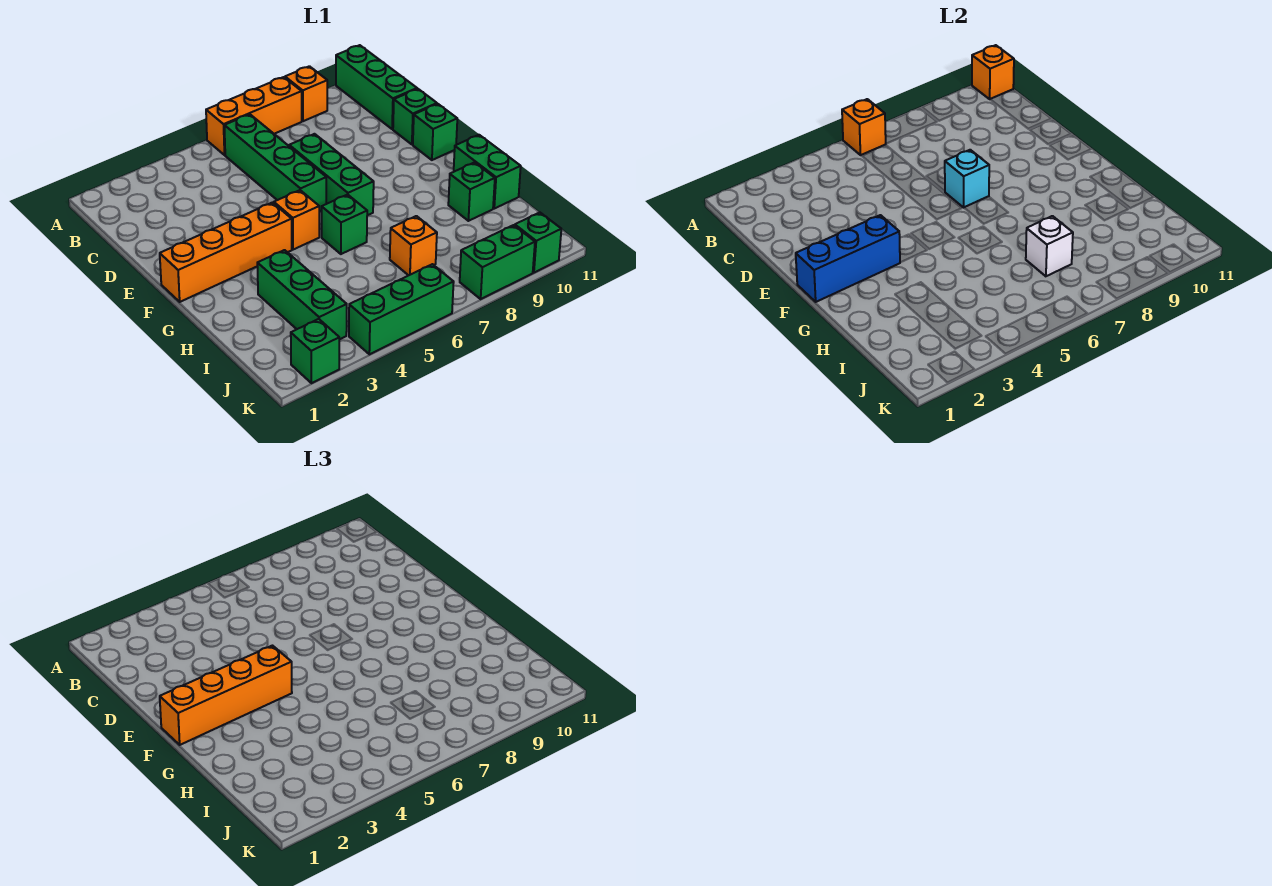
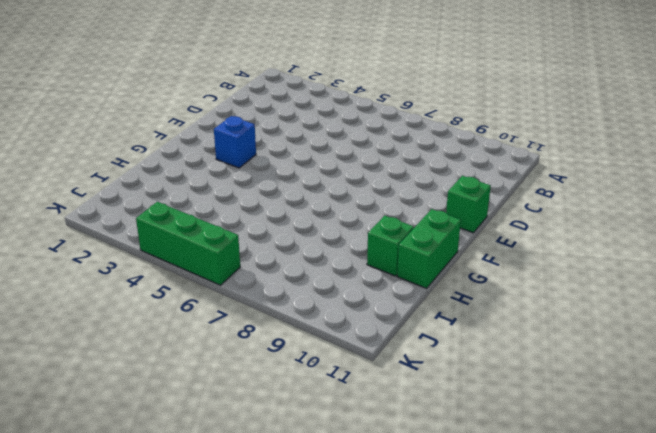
blue 1x1 brick [214,116,256,168] -> orange 1x4 brick [160,203,292,302]
none -> orange 1x3 brick [206,77,302,155]
none -> orange 1x1 brick [285,66,327,121]
none -> green 1x3 brick [336,45,417,129]

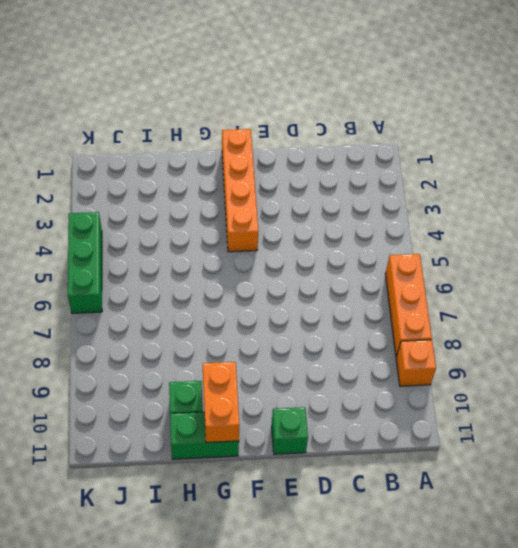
orange 1x2 brick [203,362,239,442] -> none
none -> green 1x3 brick [336,45,417,129]
none -> green 1x4 brick [224,114,326,212]
none -> green 1x3 brick [289,134,374,215]

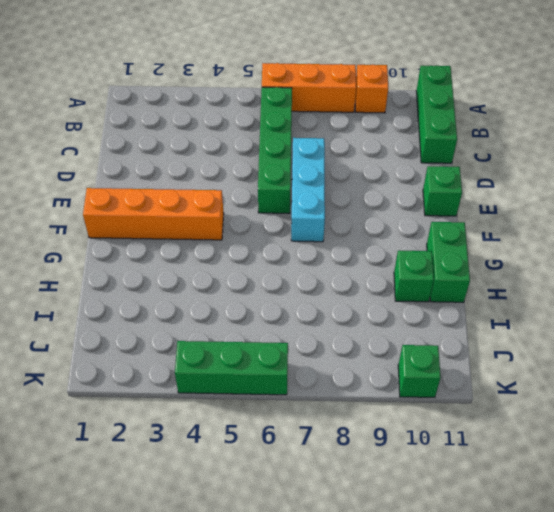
cyan 1x3 brick [291,138,325,242] -> green 1x3 brick [289,134,374,215]
none -> green 1x1 brick [393,89,437,144]
none -> orange 1x1 brick [274,190,319,250]
none -> green 1x1 brick [322,195,367,254]

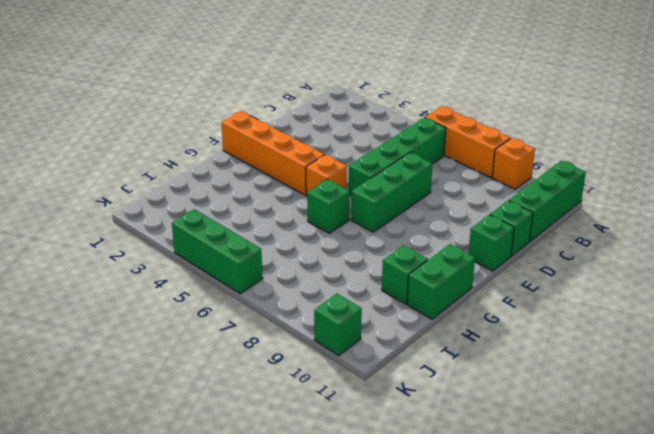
none -> green 1x3 brick [257,250,347,340]
none -> orange 1x1 brick [390,216,437,275]
none -> green 1x1 brick [291,319,339,383]

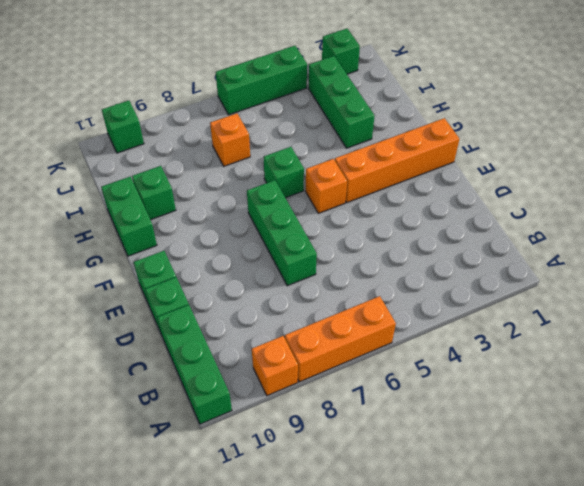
none -> green 1x4 brick [224,114,326,212]
none -> green 1x2 brick [460,225,535,299]
none -> orange 1x1 brick [842,99,886,155]

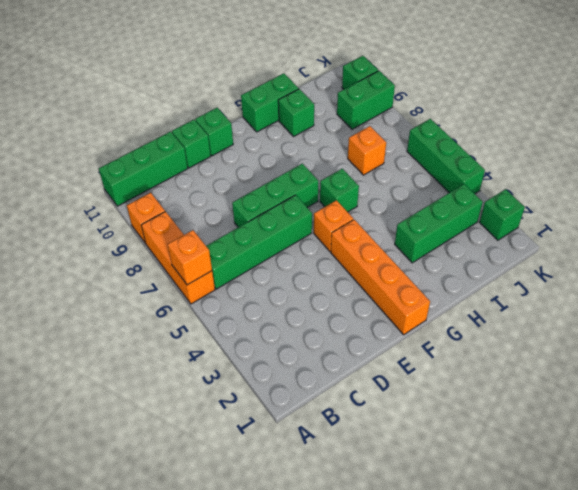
green 1x2 brick [337,71,395,129] -> green 1x2 brick turned to [460,225,535,299]
none -> orange 1x1 brick [972,45,1014,99]
none -> cyan 1x1 brick [945,150,989,207]
none -> blue 1x3 brick [796,215,900,302]

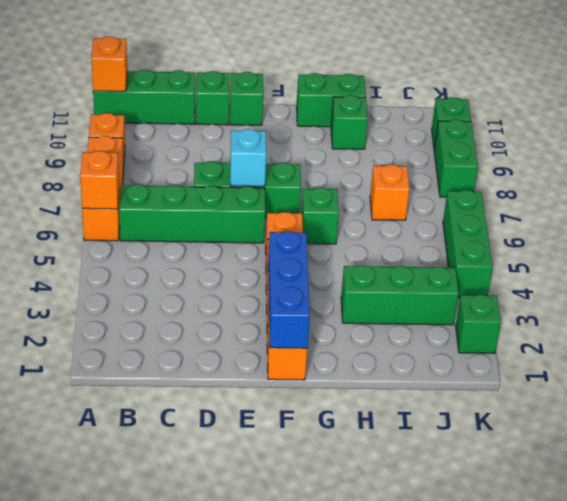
none -> white 1x1 brick [1026,216,1073,276]
none -> orange 1x4 brick [160,646,292,745]

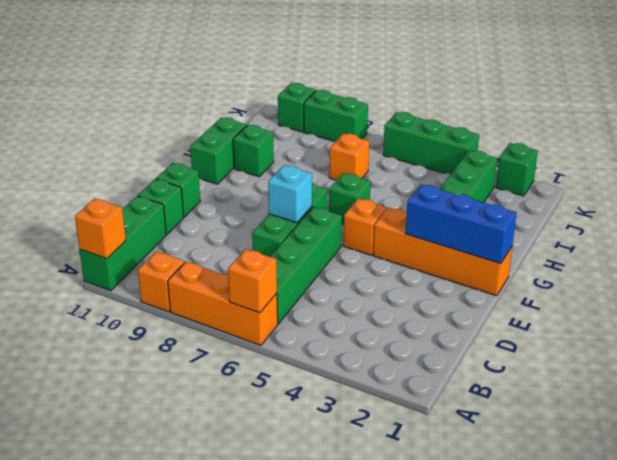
none -> white 1x1 brick [1026,216,1073,276]
none -> orange 1x4 brick [160,646,292,745]

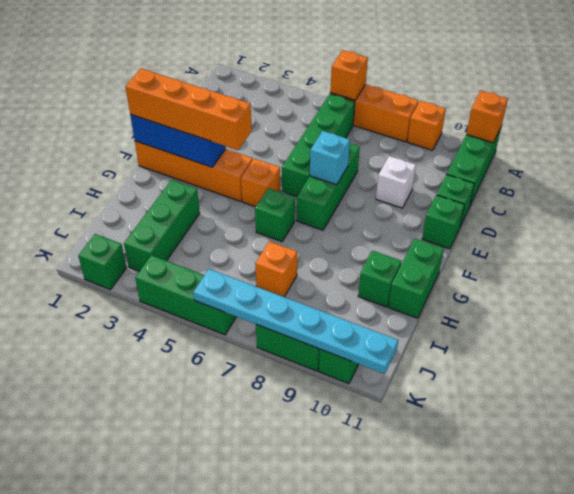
white 1x1 brick [376,156,416,208] -> white 1x1 brick moved to [1026,216,1073,276]
cyan 1x6 plate [193,269,398,374] -> none

